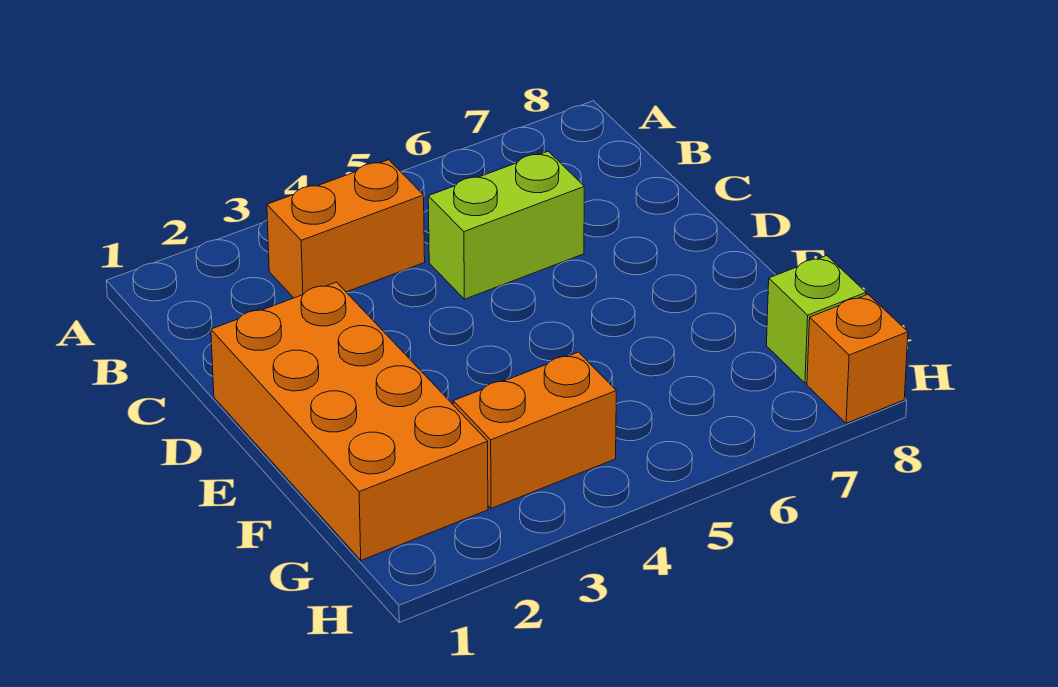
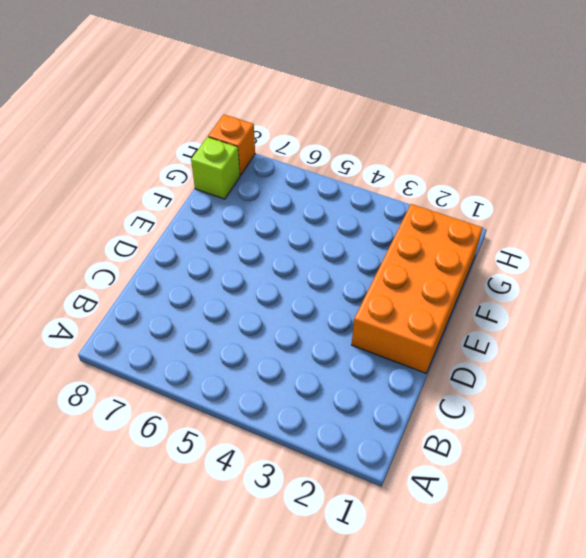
none -> orange 1x2 brick [267,160,425,298]
none -> lime 1x2 brick [428,151,584,299]

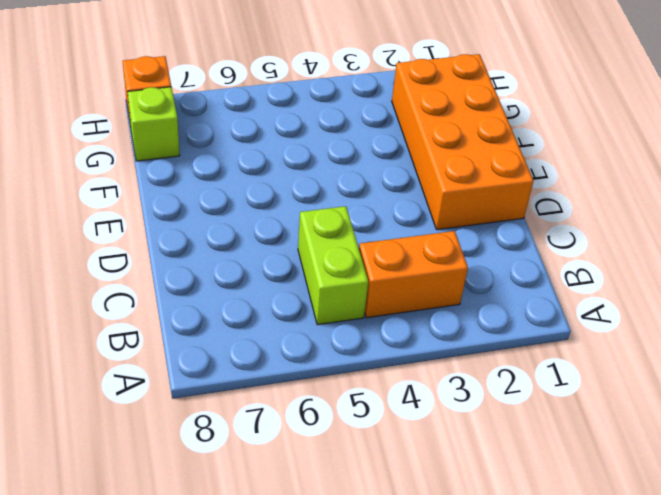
lime 1x2 brick [298,206,368,325] -> lime 1x2 brick turned to [428,151,584,299]
none -> orange 1x2 brick [453,352,616,509]

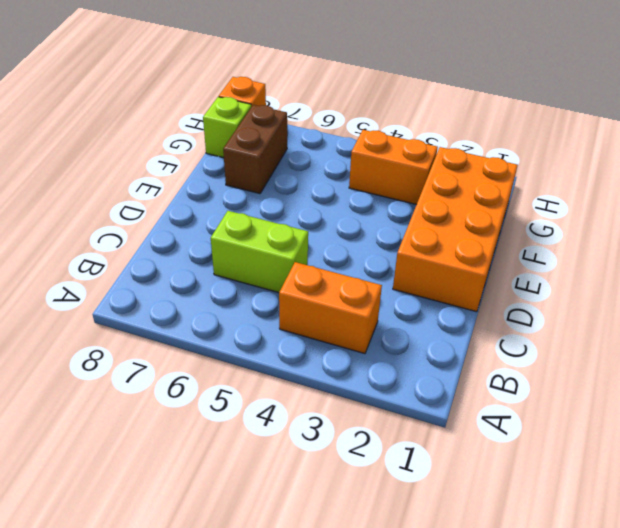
brown 1x2 brick [223,105,287,194] -> none

